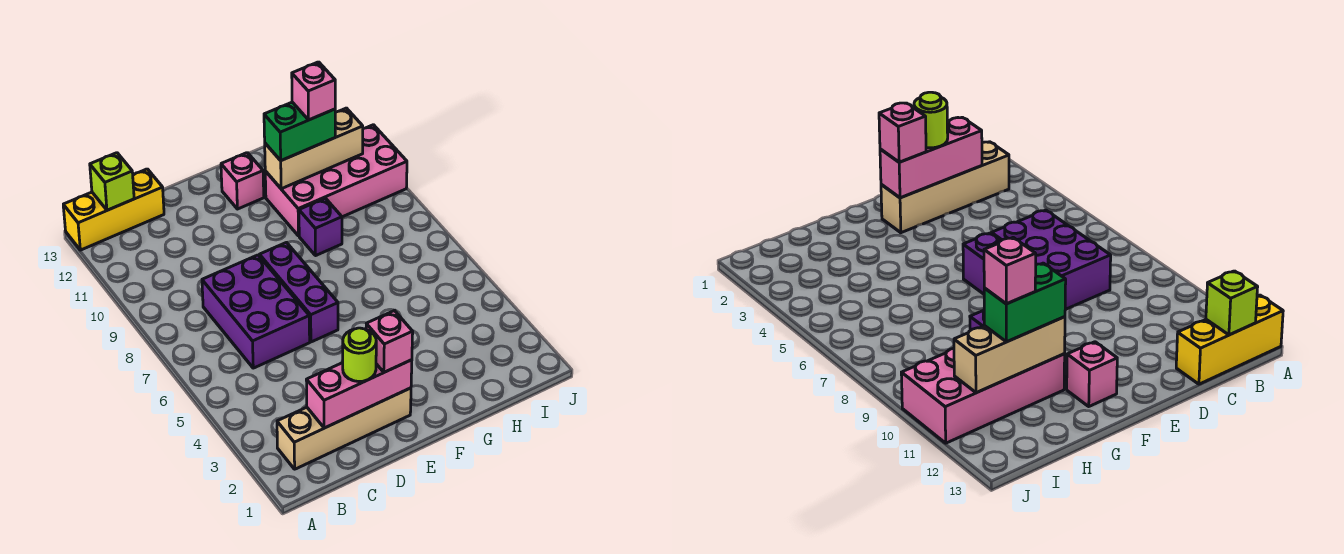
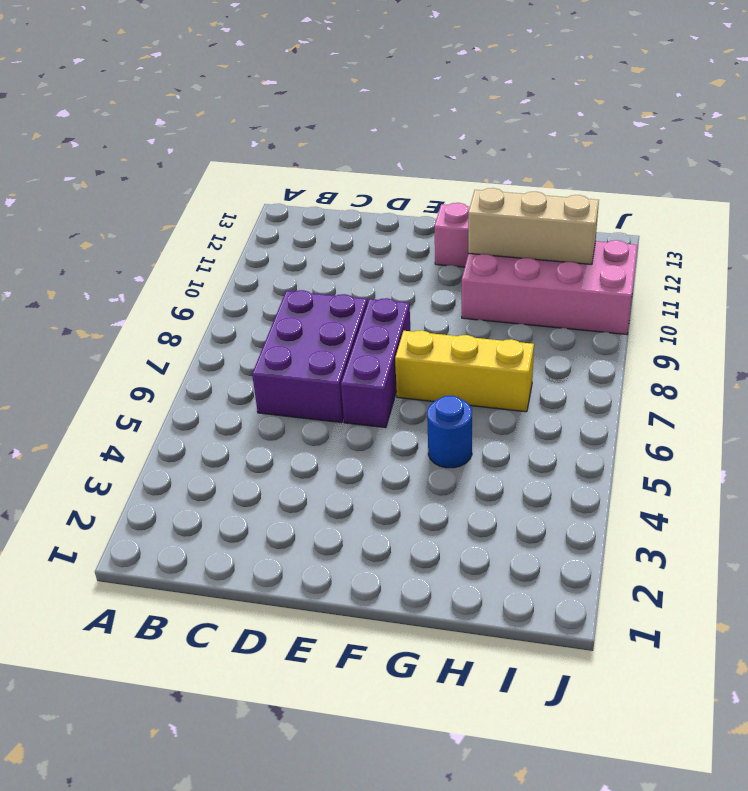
yellow 1x3 brick [395,330,534,412] -> yellow 1x3 brick moved to [63,169,164,250]
blue 1x1 round brick [427,396,472,468] -> none
none -> tan 1x4 brick [277,388,411,469]
none -> purple 1x1 brick [299,198,342,256]
none -> lime 1x1 brick [90,153,134,210]

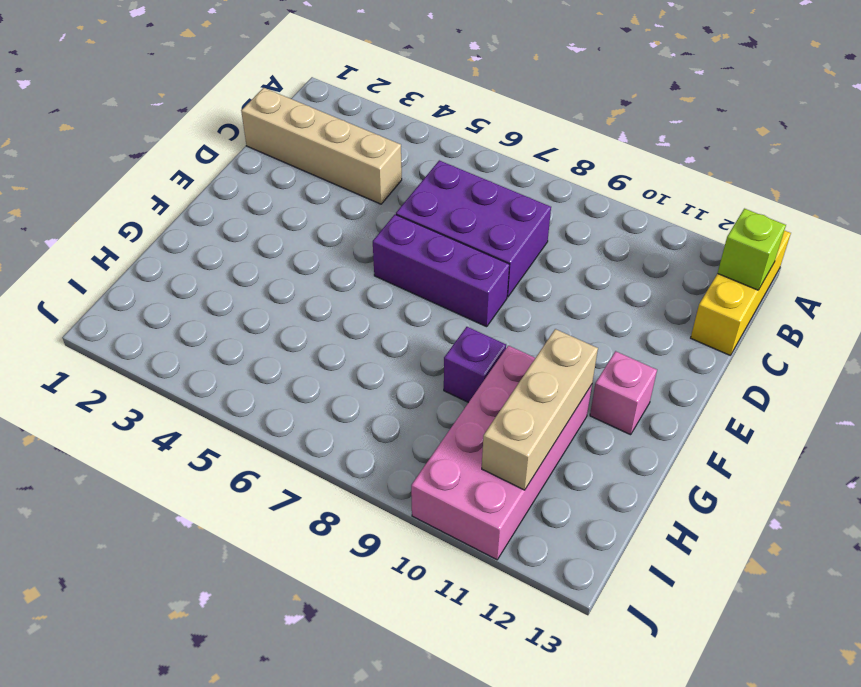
tan 1x4 brick [241,88,402,204] -> tan 1x4 brick turned to [277,388,411,469]
none -> pink 1x3 brick [306,360,412,428]
none -> lime 1x1 round brick [343,328,376,382]
none -> pink 1x1 brick [366,311,413,372]

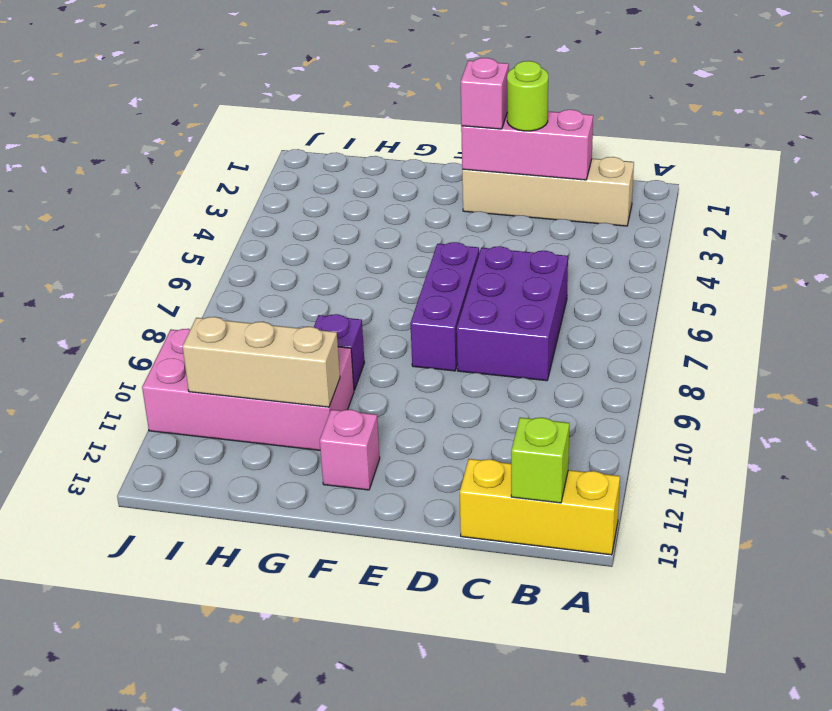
none -> green 1x2 brick [264,102,335,161]
none -> pink 1x1 brick [292,62,335,120]

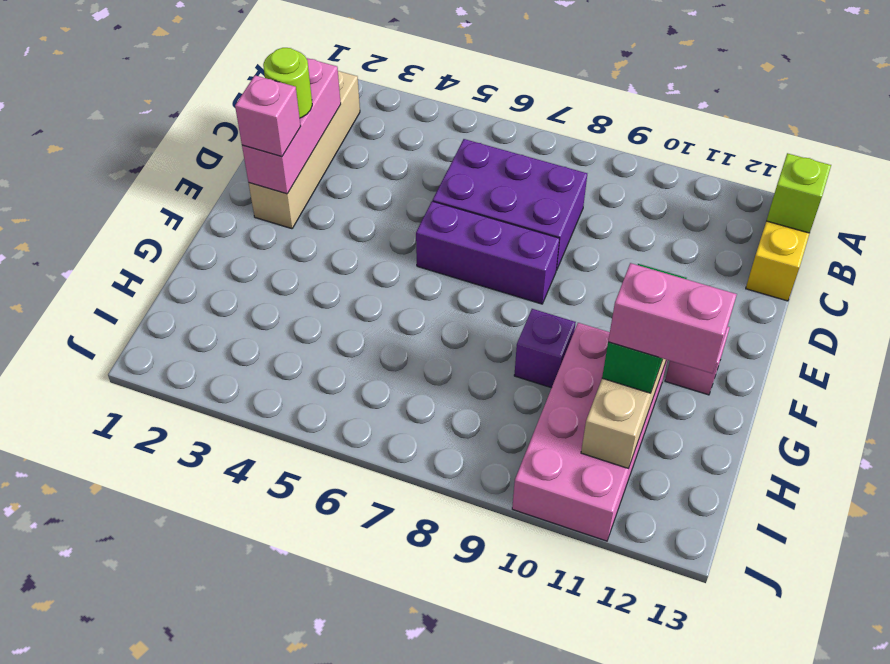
pink 1x2 brick [608,263,737,373] -> pink 1x1 brick [292,62,335,120]

